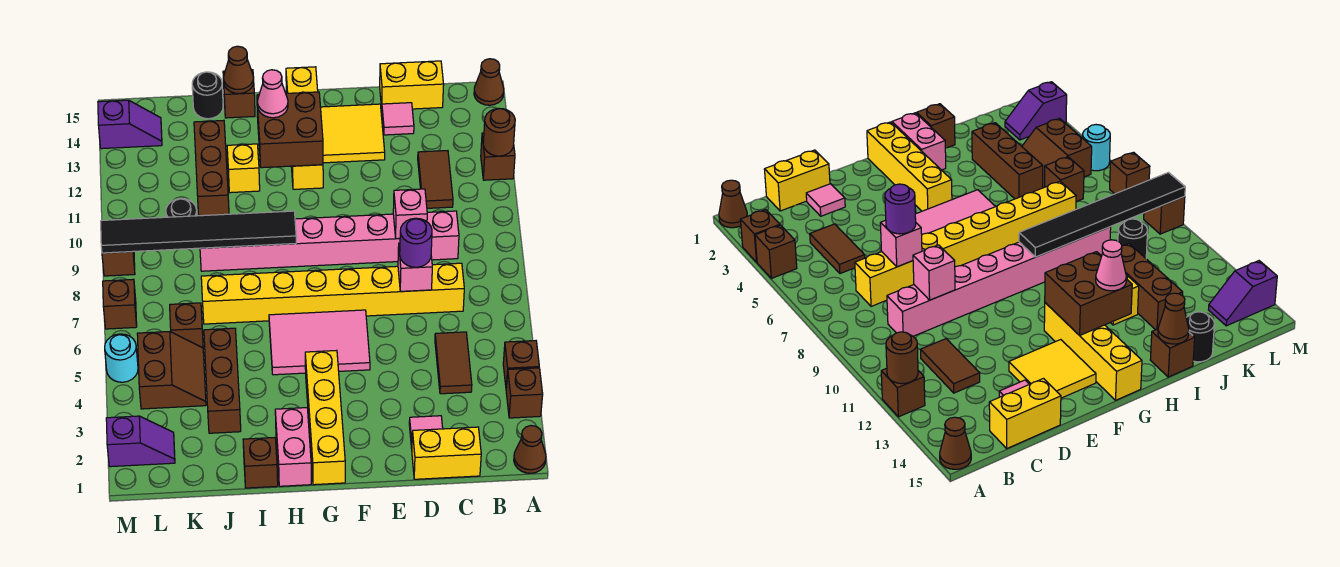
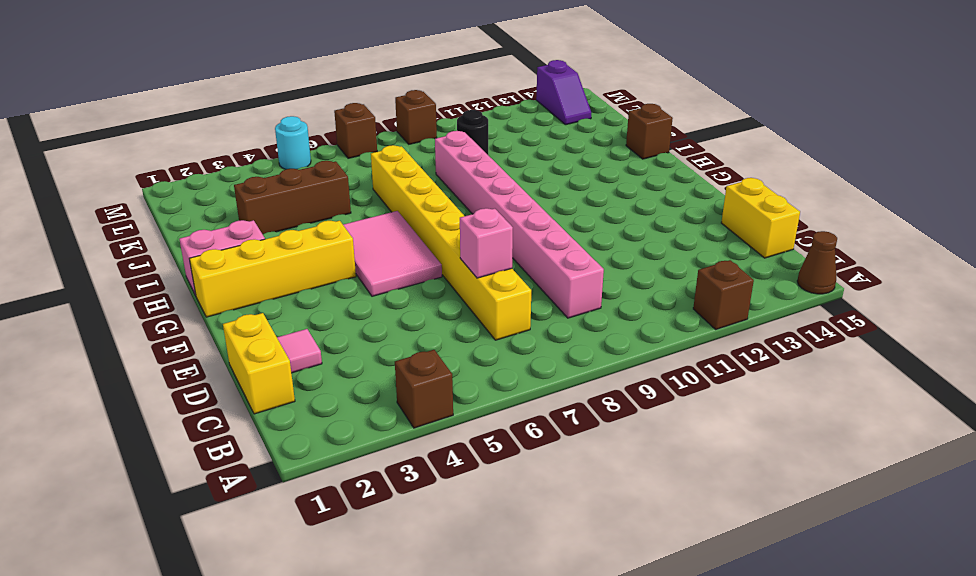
none -> brown 1x1 cone [514,426,546,473]
none -> brown 1x1 brick [506,368,543,418]
none -> brown 1x2 tile [435,332,472,394]
none -> brown 1x2 tile [418,151,453,208]

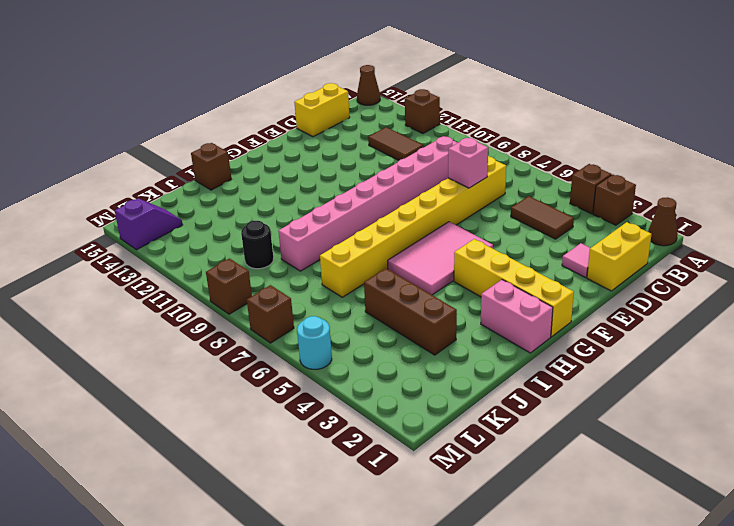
none -> pink 1x1 tile [382,103,414,135]
none -> yellow 2x2 tile [321,104,385,163]
none -> yellow 1x4 brick [286,67,323,189]
none -> brown 1x1 brick [243,438,278,488]

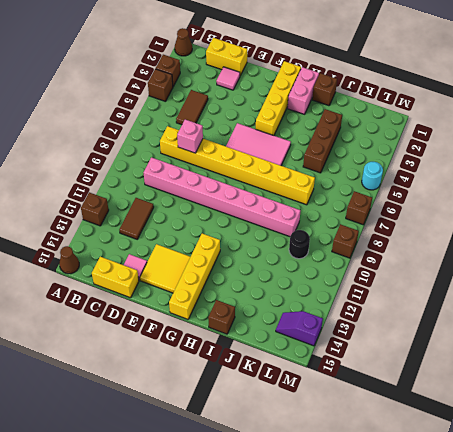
none -> yellow 1x1 brick [227,144,260,193]
none -> brown 1x3 brick [194,120,229,216]
none -> black 1x1 round brick [192,72,223,119]
none -> brown 2x2 slope [137,332,206,409]

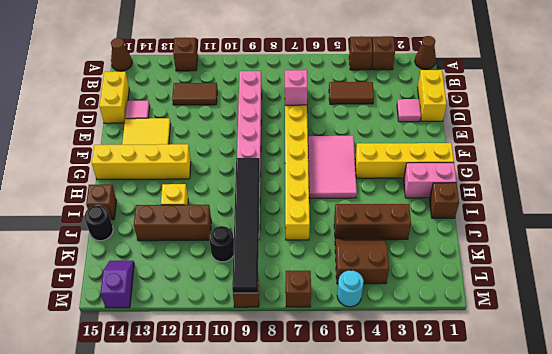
none -> brown 1x1 brick [170,303,203,348]
none -> purple 1x2 slope [106,416,175,467]
none -> brown 1x1 round brick [483,108,515,156]
none -> pink 1x1 brick [393,189,427,239]

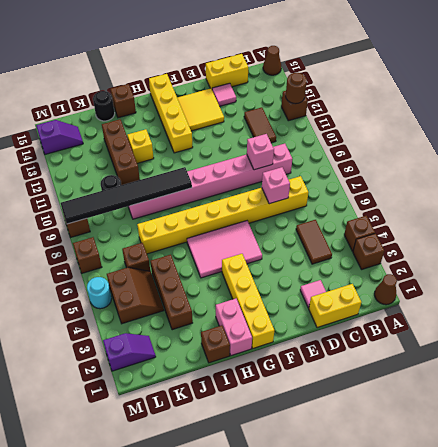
none -> brown 2x2 brick [257,92,323,168]
none -> brown 1x1 cone [223,46,254,94]
none -> purple 1x1 round brick [400,218,432,267]
none -> pink 1x1 cone [257,70,288,118]

